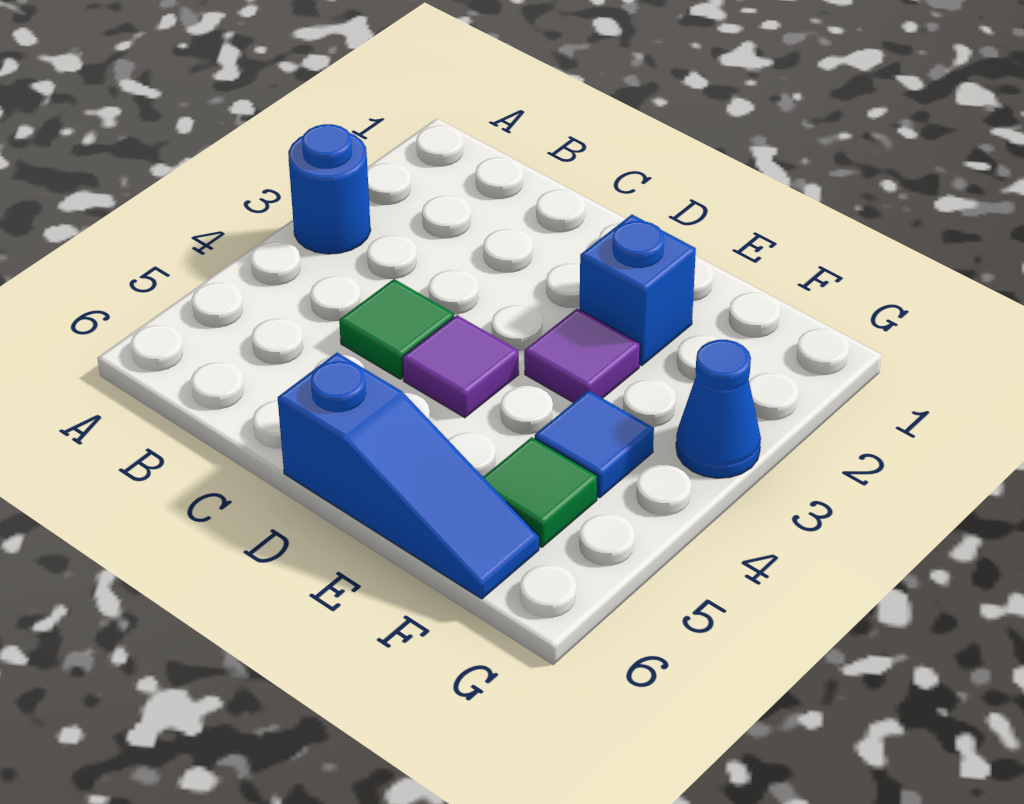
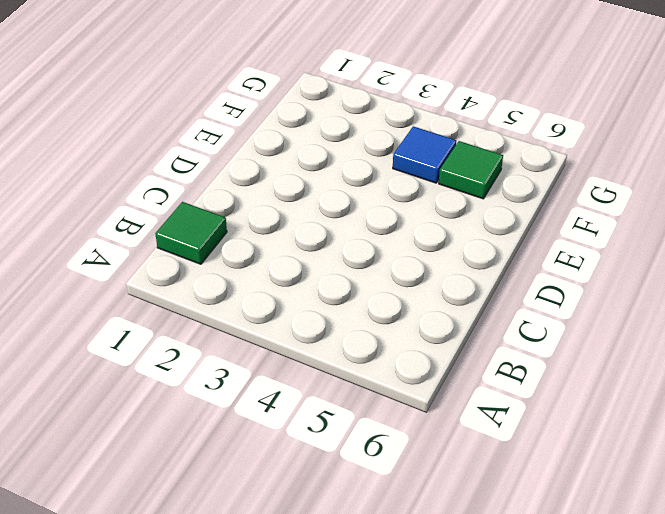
green 1x1 tile [155,202,227,264] -> green 1x1 tile moved to [339,279,454,379]
none -> blue 1x1 round brick [288,124,371,254]
none -> purple 1x1 tile [402,315,519,418]

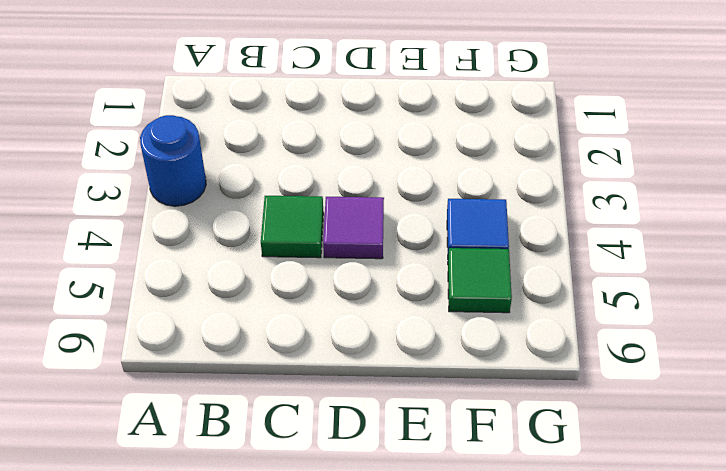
none -> blue 1x3 slope [278,353,539,599]
none -> blue 1x1 brick [579,215,696,366]

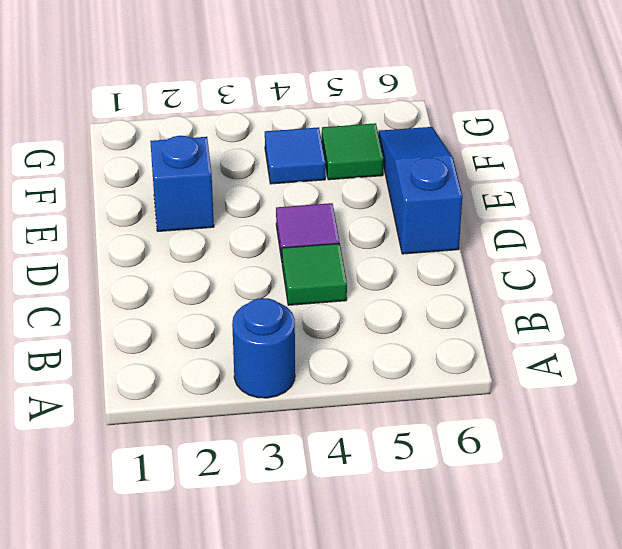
none -> purple 1x1 tile [524,309,640,403]
none -> blue 1x1 cone [676,340,761,478]

